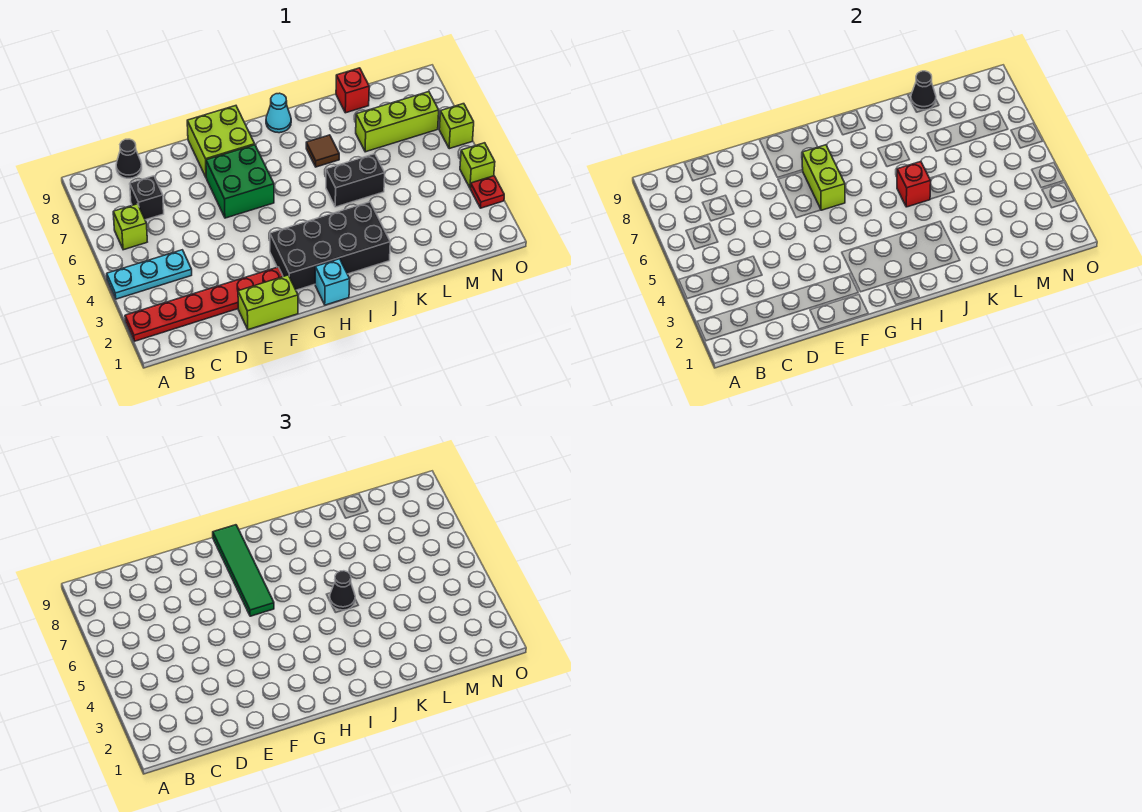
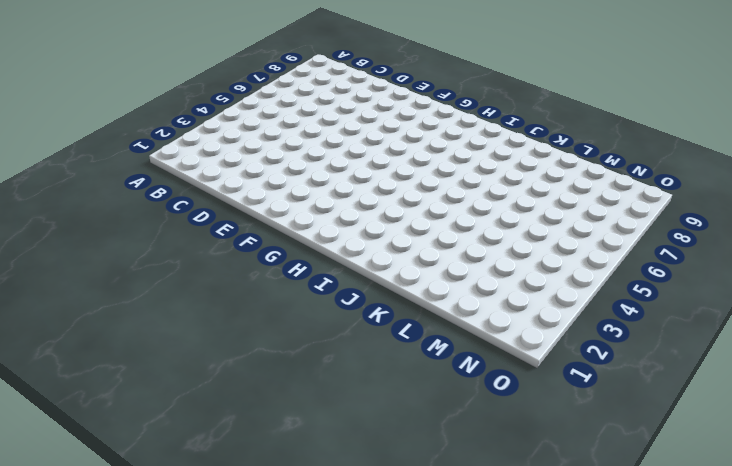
none -> red 1x6 plate [125,267,283,341]
none -> cyan 1x3 plate [107,250,192,299]
none -> lime 1x1 brick [113,204,147,250]

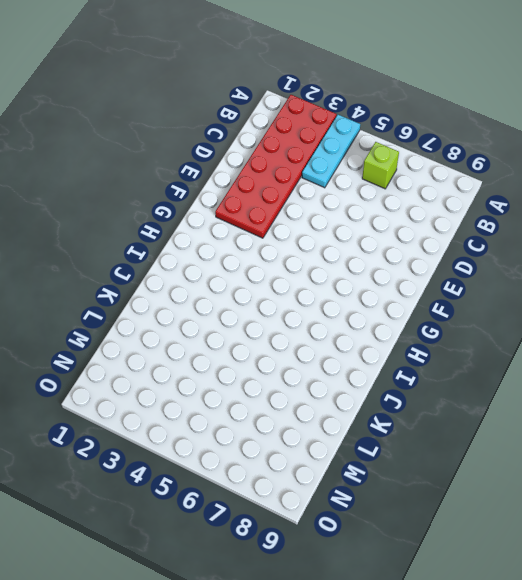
red 2x6 plate [215,95,337,238] -> red 1x6 plate [125,267,283,341]
none -> black 1x1 brick [130,176,164,220]
none -> black 1x1 cone [116,139,142,178]
none -> lime 1x2 brick [238,275,298,330]

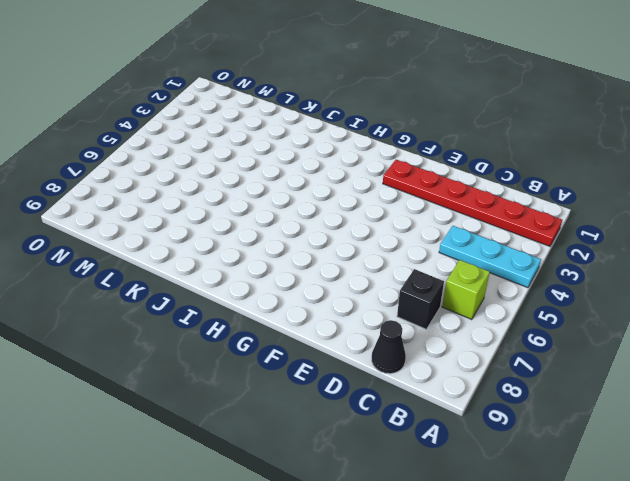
none -> lime 1x2 brick [238,275,298,330]
none -> green 2x2 brick [206,145,274,218]
none -> lime 2x2 brick [187,106,255,177]

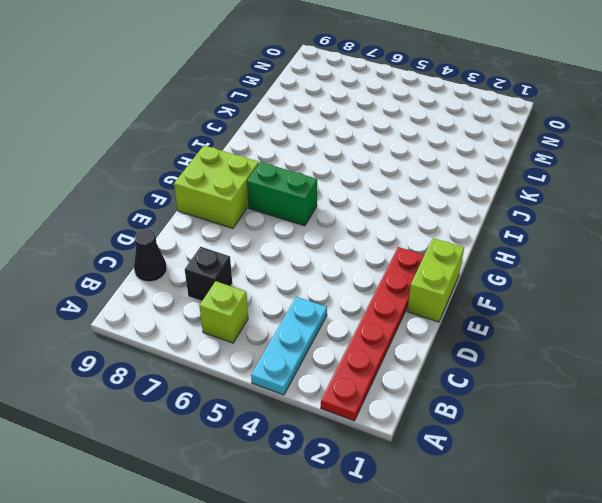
green 1x2 brick [247,162,317,226] -> green 2x2 brick [206,145,274,218]
none -> black 2x4 brick [270,202,390,290]
none -> cyan 1x1 brick [315,259,350,305]
none -> cyan 1x1 cone [266,93,291,133]

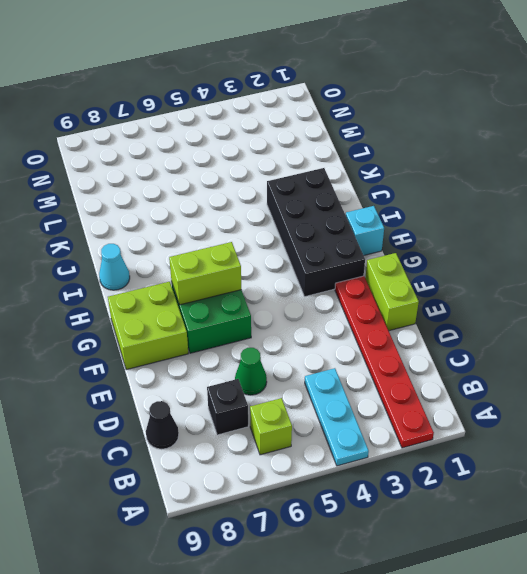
green 1x1 cone [235,348,267,395] -> none
none -> black 1x2 brick [326,154,385,207]
none -> brown 1x1 tile [306,135,339,167]
none -> lime 1x3 brick [356,92,439,152]

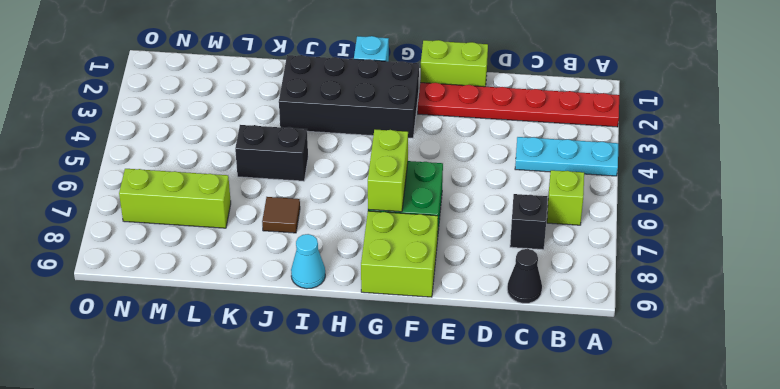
none -> red 1x1 brick [336,68,369,113]
none -> red 1x1 plate [470,176,504,208]
none -> lime 1x1 brick [460,143,495,188]

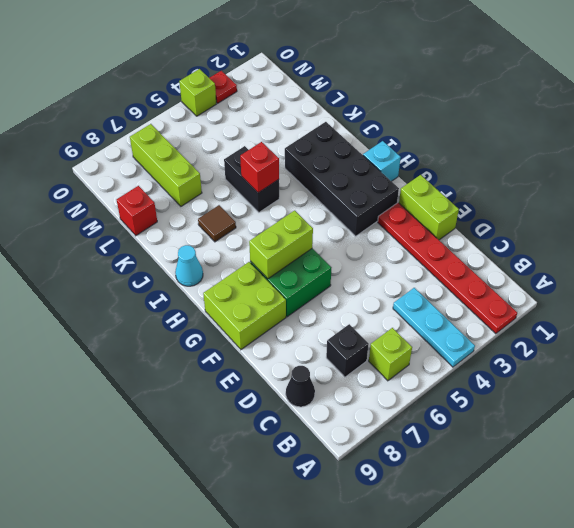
none -> lime 1x1 brick [439,104,474,149]
none -> black 1x1 cone [911,71,936,110]
none -> green 1x4 tile [213,525,274,616]

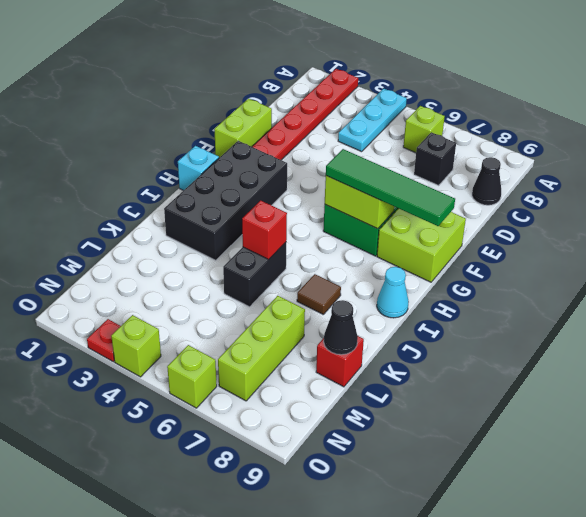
none -> black 1x1 cone [330,571,355,610]

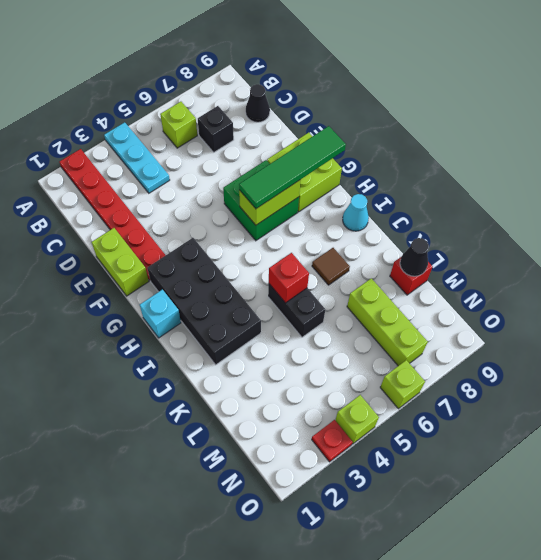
none -> black 1x1 cone [330,571,355,610]

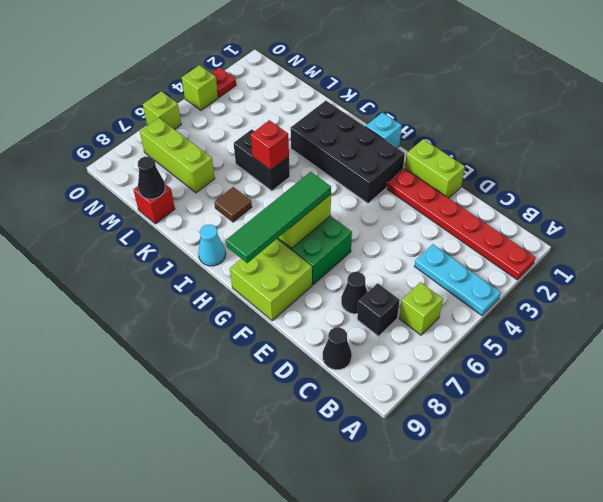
black 1x1 cone [341,272,367,314] -> black 1x1 cone moved to [330,571,355,610]

